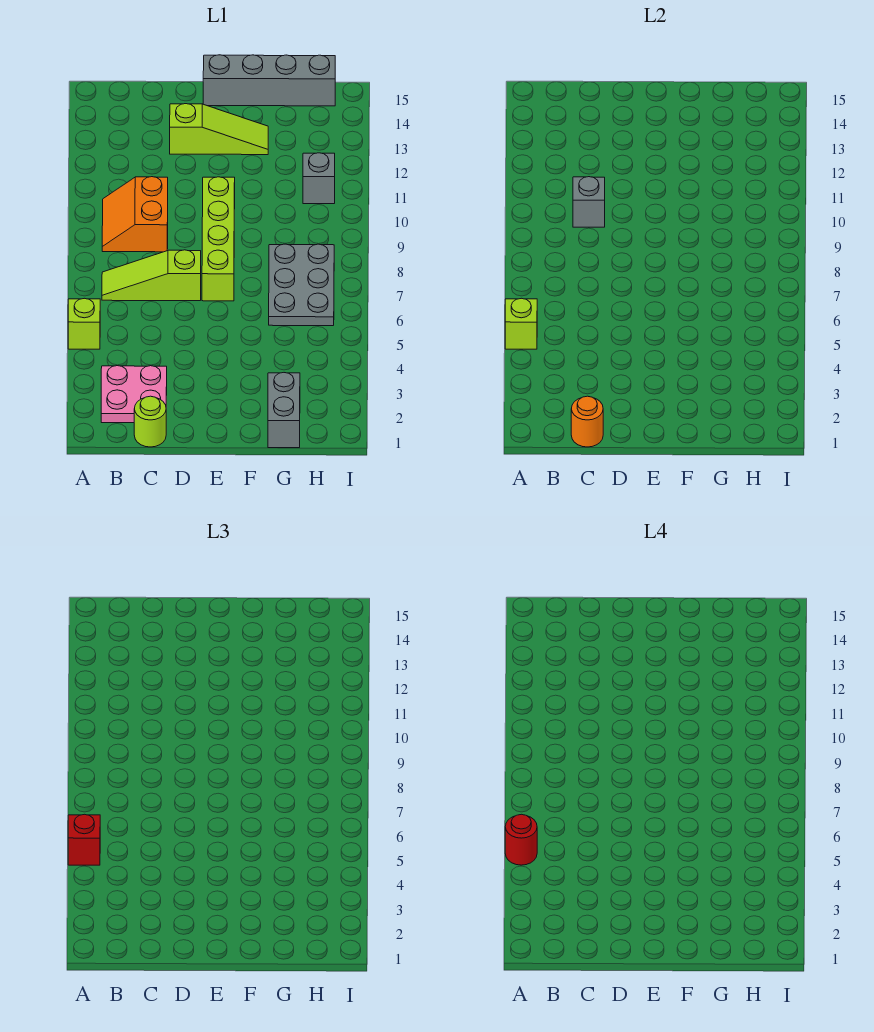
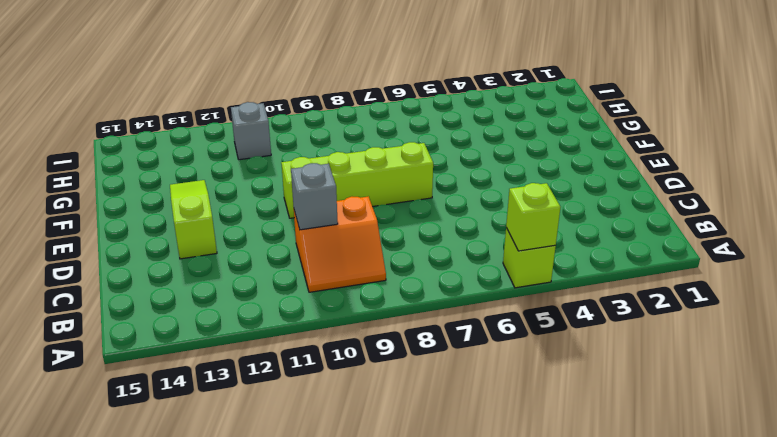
none -> pink 2x2 plate [101,366,167,423]
none -> lime 1x3 slope [102,250,201,301]
none -> lime 1x1 round brick [134,396,166,447]

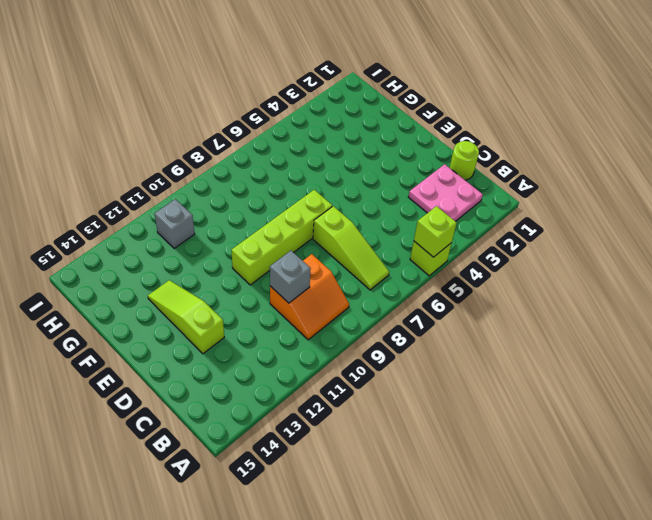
none -> grey 1x4 brick [203,55,335,106]
none -> grey 1x2 brick [268,373,300,448]
none -> grey 2x3 plate [269,244,334,326]

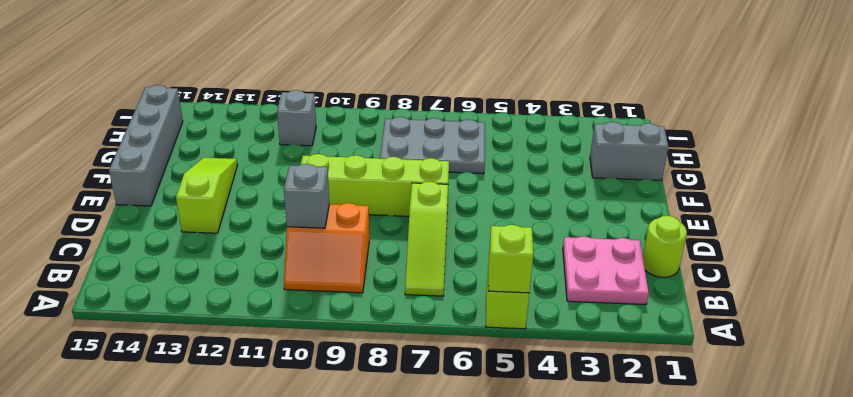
none -> orange 1x1 round brick [571,396,603,447]
none -> red 1x1 brick [68,814,100,865]
none -> red 1x1 round brick [505,814,537,865]

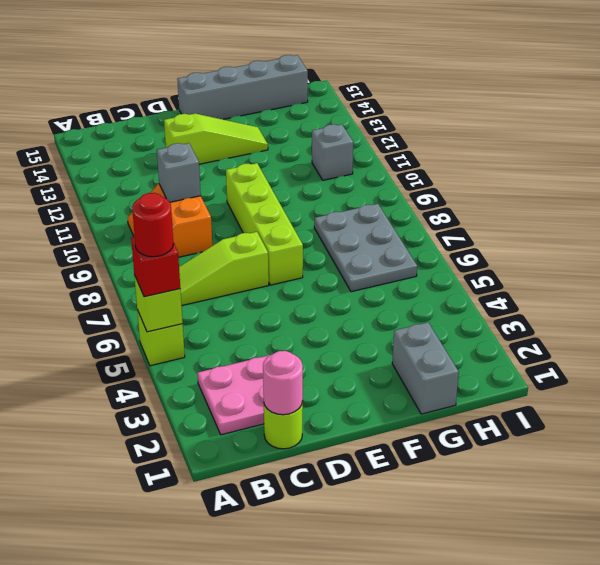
pink 1x1 round brick [263,351,303,415] -> orange 1x1 round brick [571,396,603,447]

